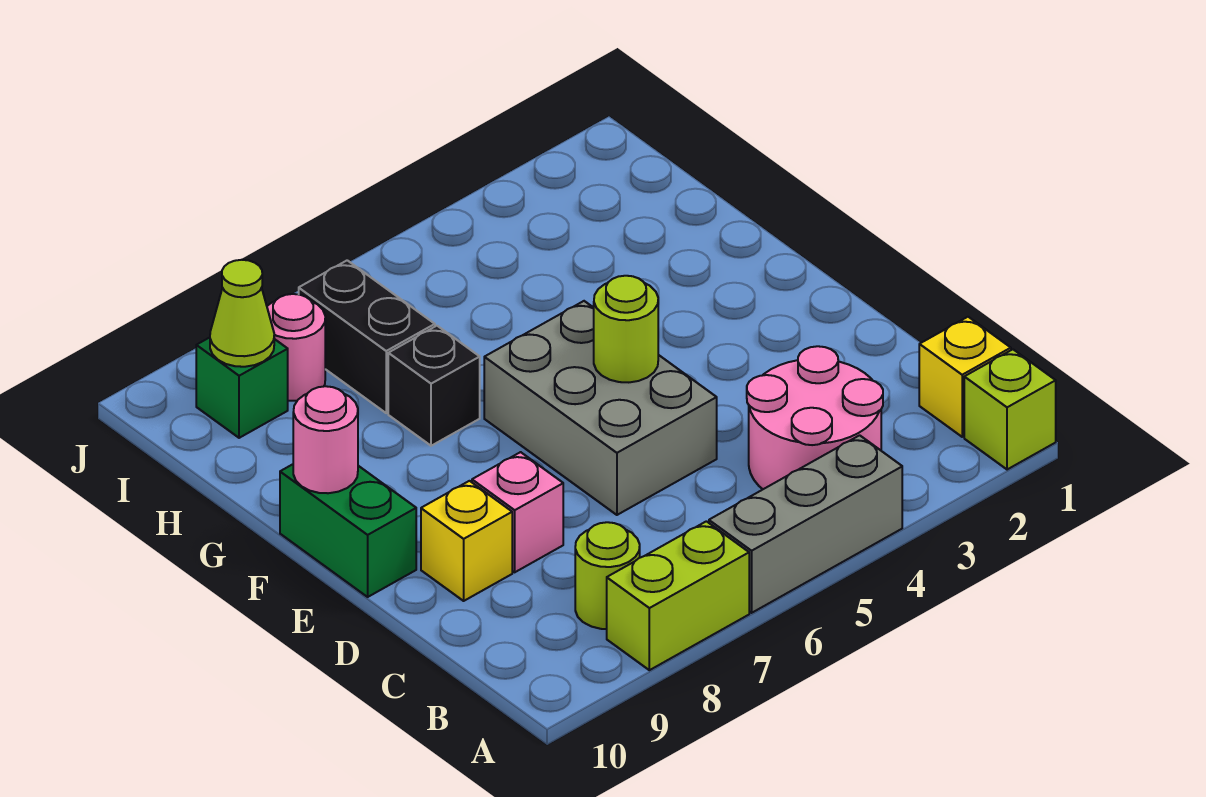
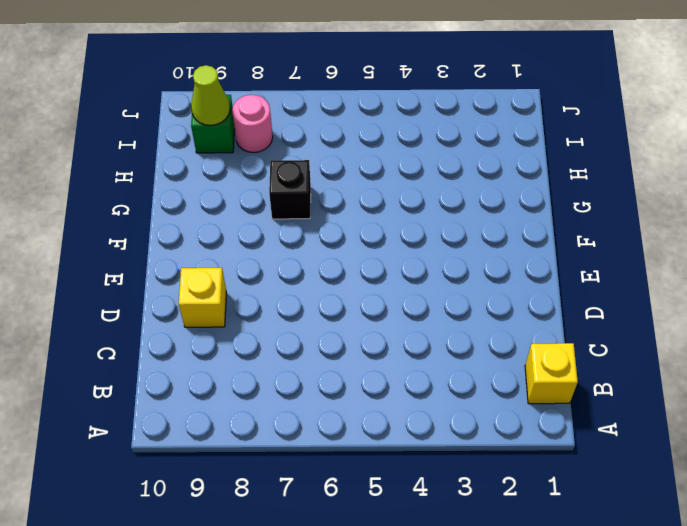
none -> lime 1x1 brick [964,349,1056,470]
none -> grey 1x3 brick [709,435,902,613]
none -> lime 1x2 brick [607,521,749,670]

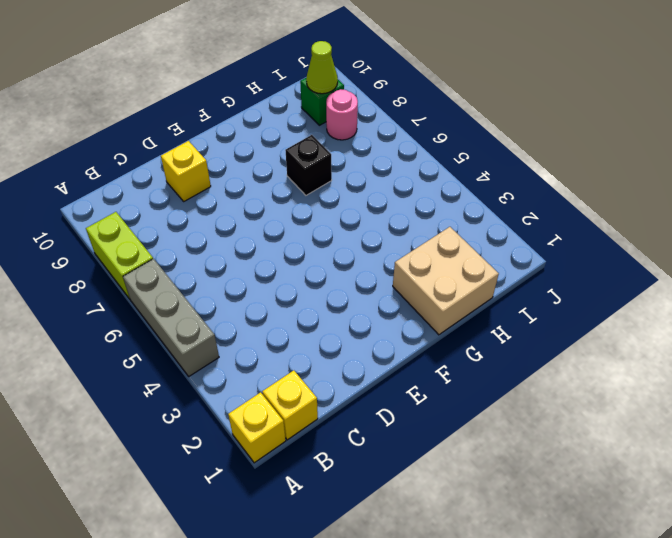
yellow 1x1 brick [228,392,286,463] -> lime 1x1 brick [964,349,1056,470]
tan 2x2 brick [393,227,499,335] -> none
none -> pink 2x2 round brick [747,346,883,489]
none -> lime 1x1 round brick [575,522,640,629]
none -> grey 2x3 brick [484,301,717,515]

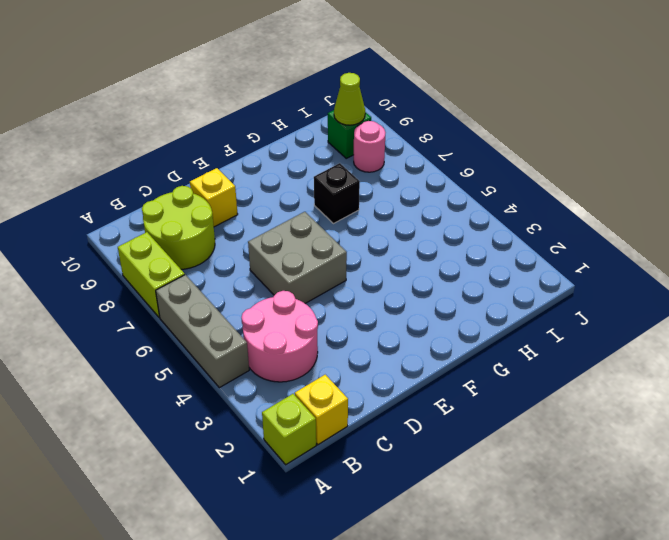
lime 2x2 round brick [142,186,215,269] -> lime 1x1 round brick [575,522,640,629]
grey 2x2 brick [248,212,347,303] -> grey 2x3 brick [484,301,717,515]
none -> pink 1x1 brick [472,452,563,572]
none -> green 1x2 brick [280,464,416,597]
none -> black 1x2 brick [299,260,435,413]

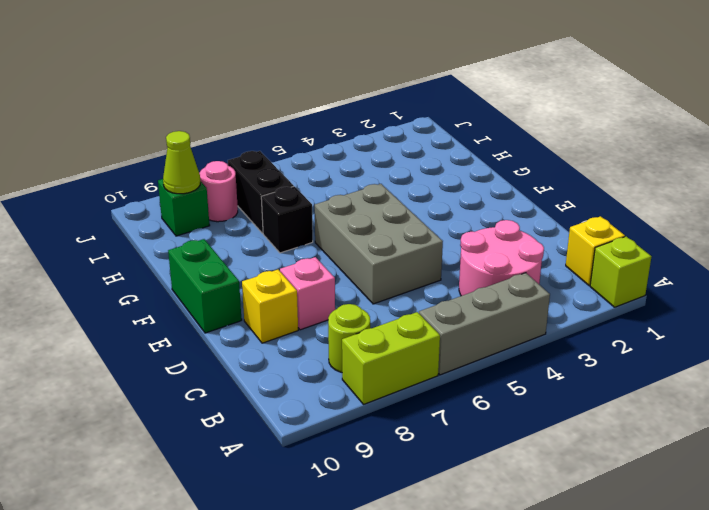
none -> lime 1x1 round brick [594,276,658,382]
none -> pink 1x1 round brick [293,386,358,493]

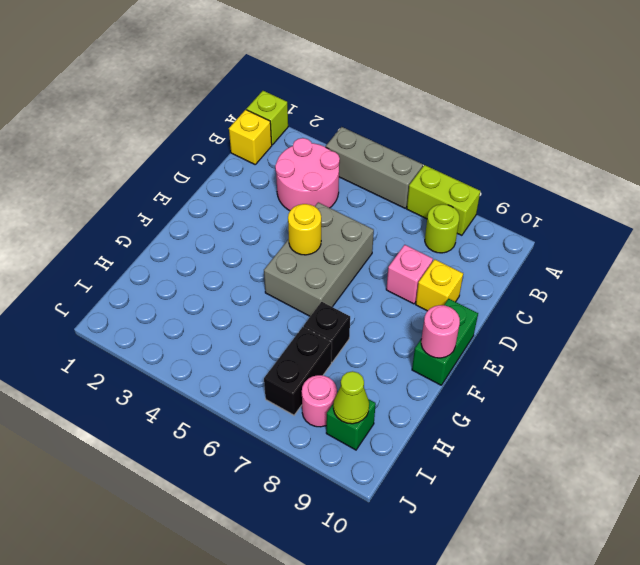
yellow 1x1 round brick [288,204,321,255] -> lime 1x1 round brick [594,276,658,382]

